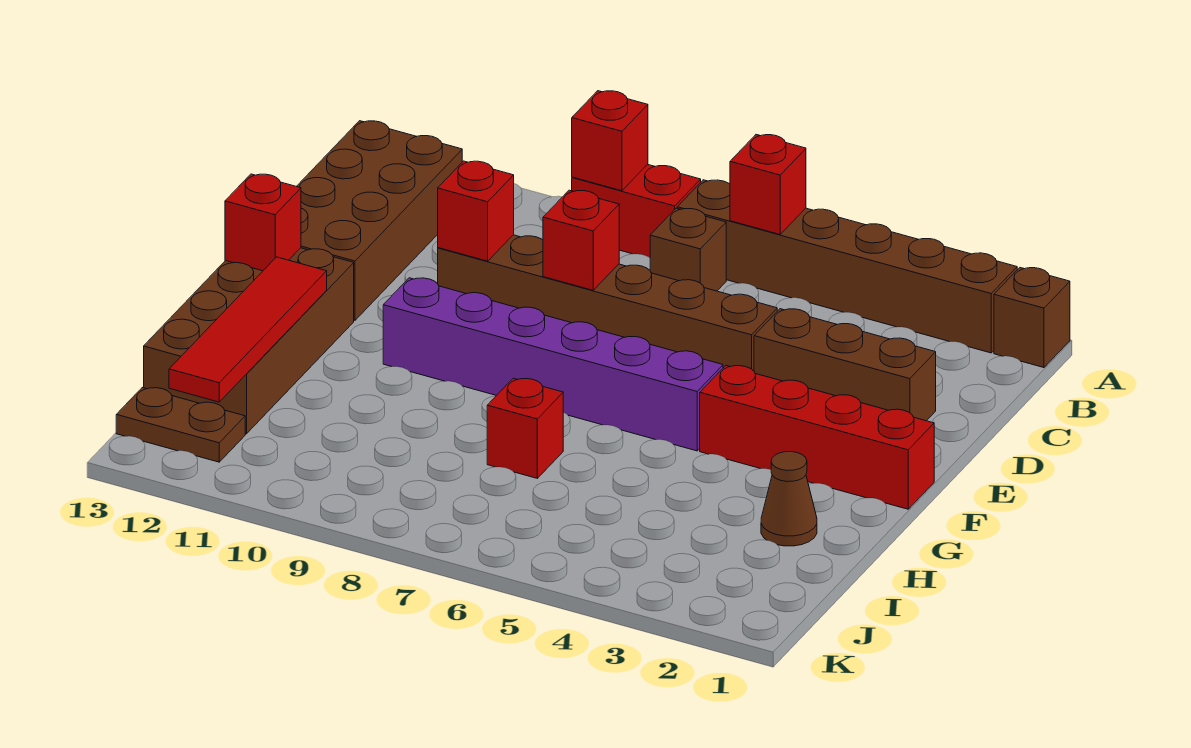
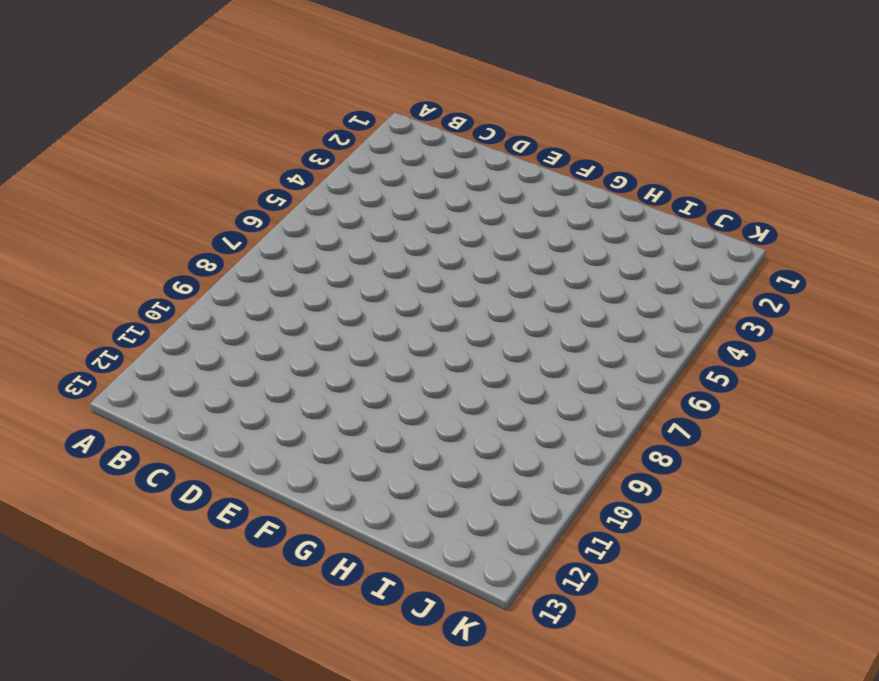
none -> brown 1x1 brick [994,268,1070,368]
none -> brown 1x6 brick [677,180,1017,353]
none -> red 1x2 brick [572,164,701,258]

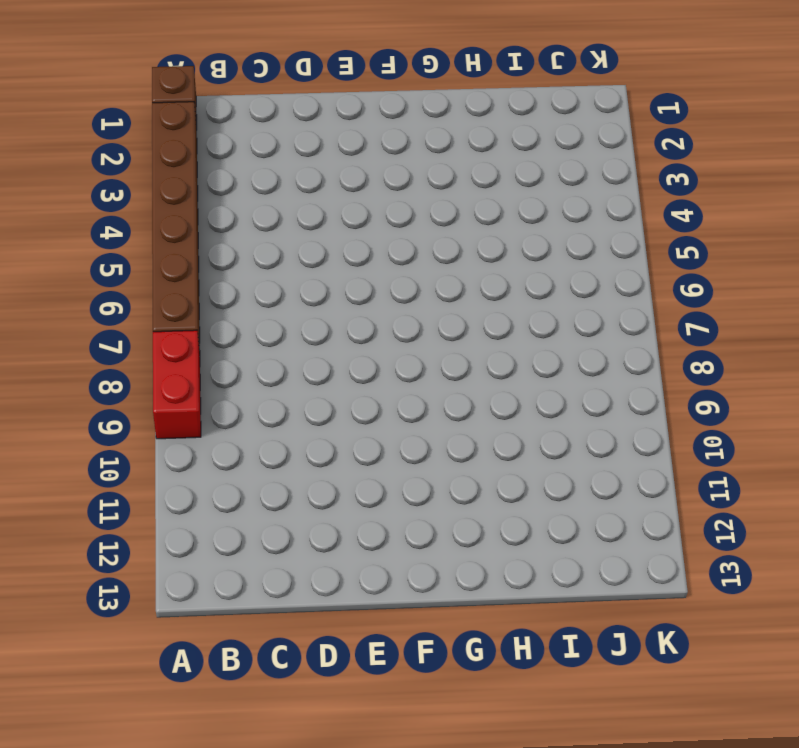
none -> brown 1x1 brick [650,208,726,291]
none -> brown 2x4 brick [297,121,462,320]
none -> brown 1x3 brick [754,309,936,421]

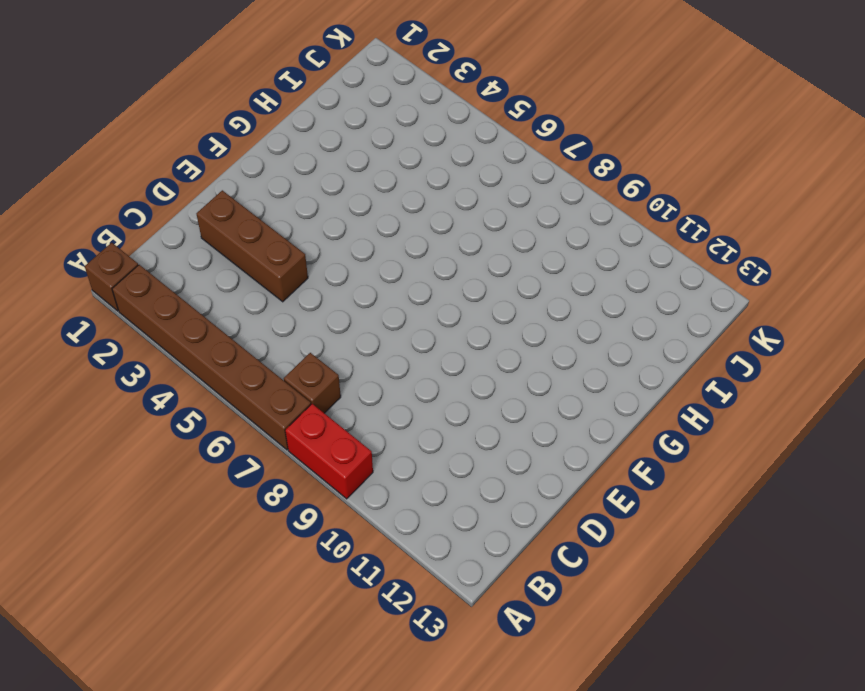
none -> brown 2x4 brick [297,121,462,320]
none -> brown 1x6 brick [438,235,777,371]
none -> red 1x4 brick [700,366,934,509]

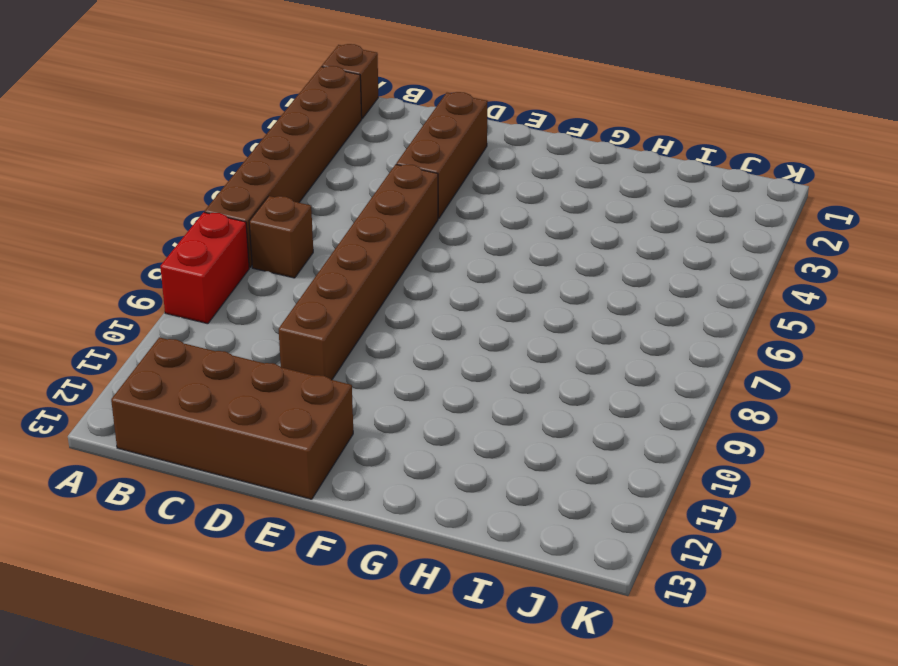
none -> red 1x4 brick [700,366,934,509]
none -> purple 1x6 brick [383,278,723,451]
none -> brown 2x4 brick [144,248,354,434]

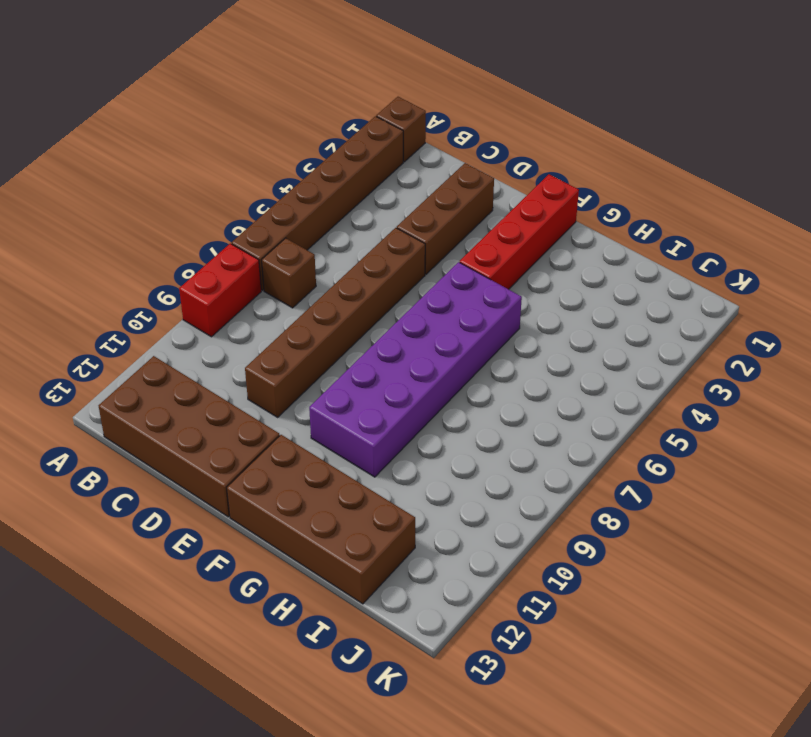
purple 2x6 brick [309,262,522,477] -> purple 1x6 brick [383,278,723,451]
none -> brown 1x1 cone [761,452,817,546]
none -> red 1x1 brick [487,378,563,478]
none -> brown 1x2 plate [116,388,245,462]

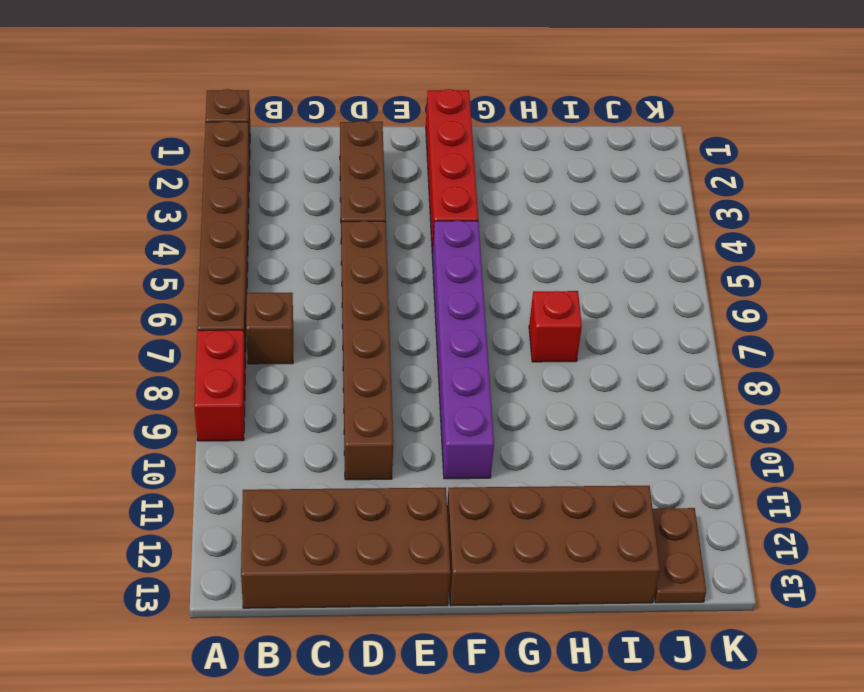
none -> brown 1x1 cone [761,452,817,546]
none -> red 1x1 brick [730,135,806,234]
none -> red 1x1 brick [572,91,648,191]

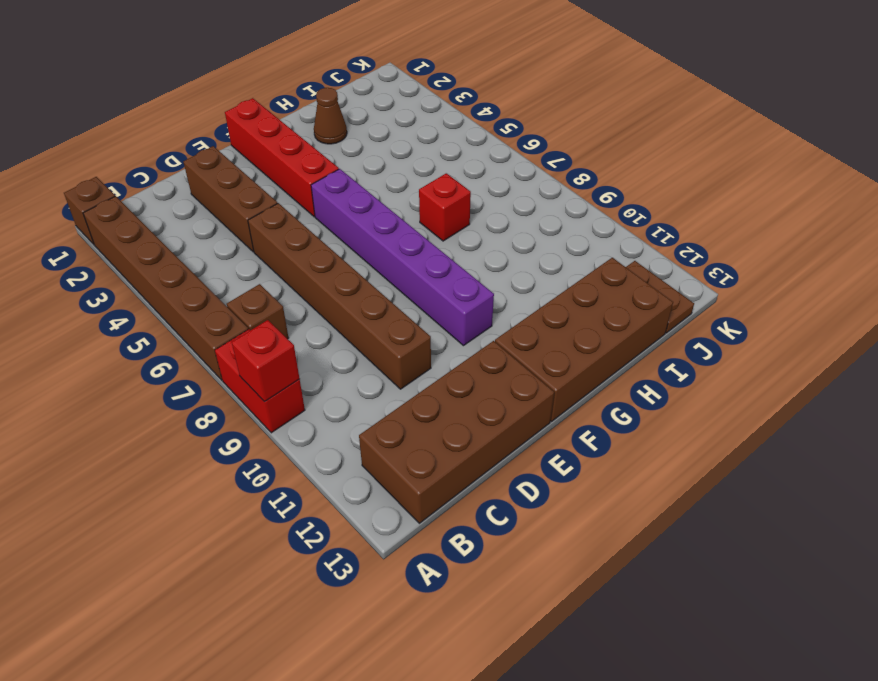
none -> red 1x1 brick [730,135,806,234]
none -> red 1x1 brick [543,190,619,290]
none -> red 1x1 brick [438,161,514,261]

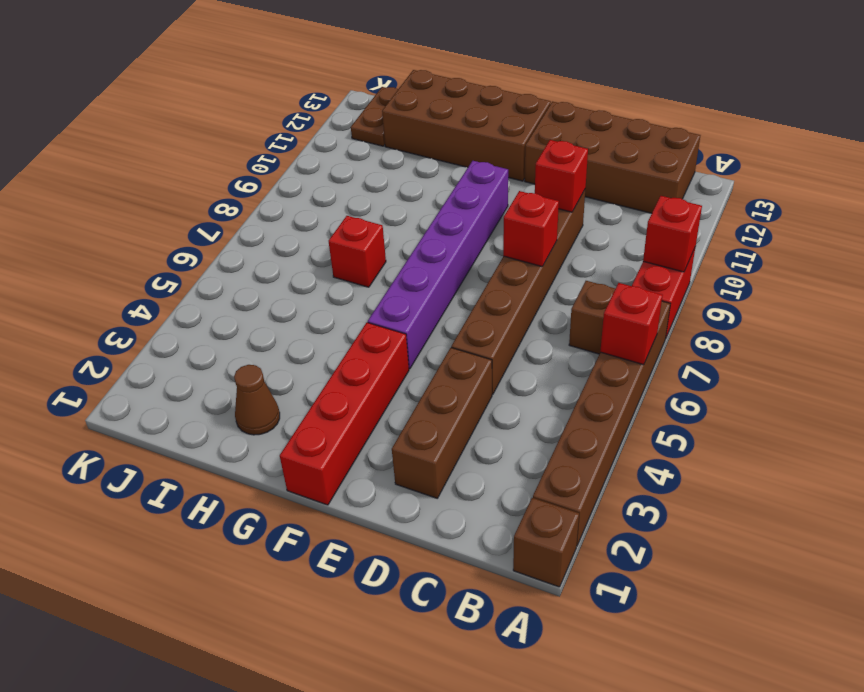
none -> red 1x1 brick [225,174,301,271]
none -> red 1x4 tile [169,257,327,402]

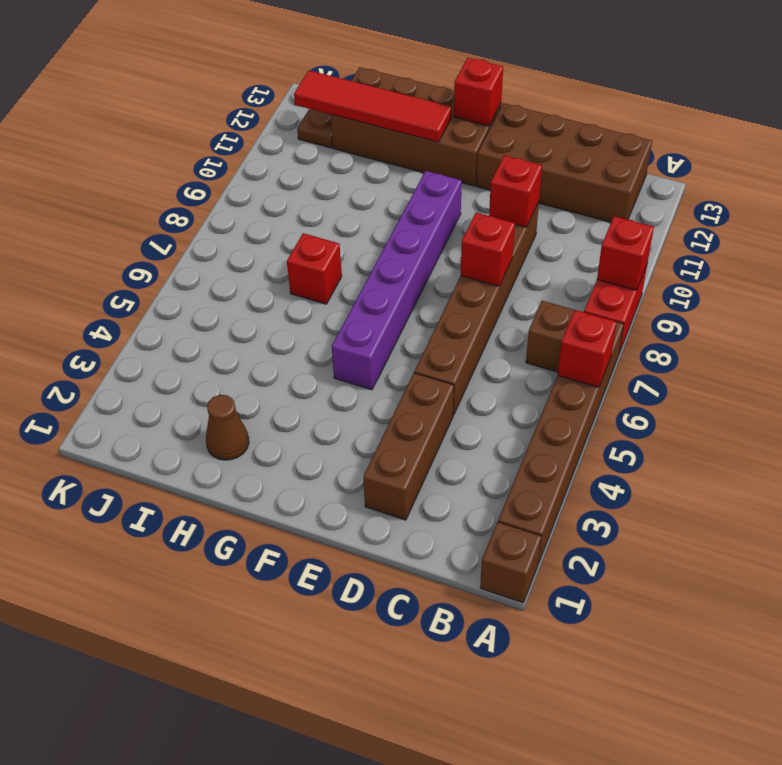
none -> red 1x4 brick [700,366,934,509]

